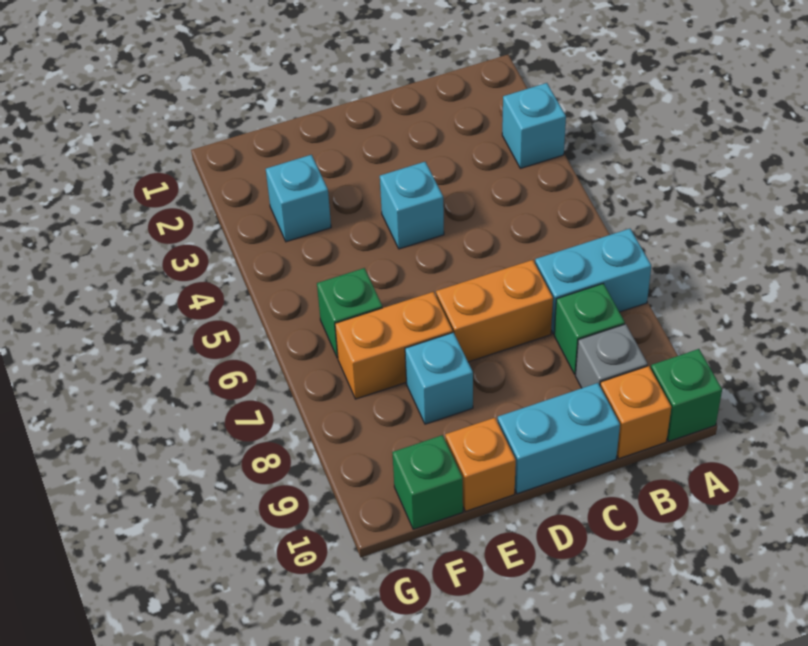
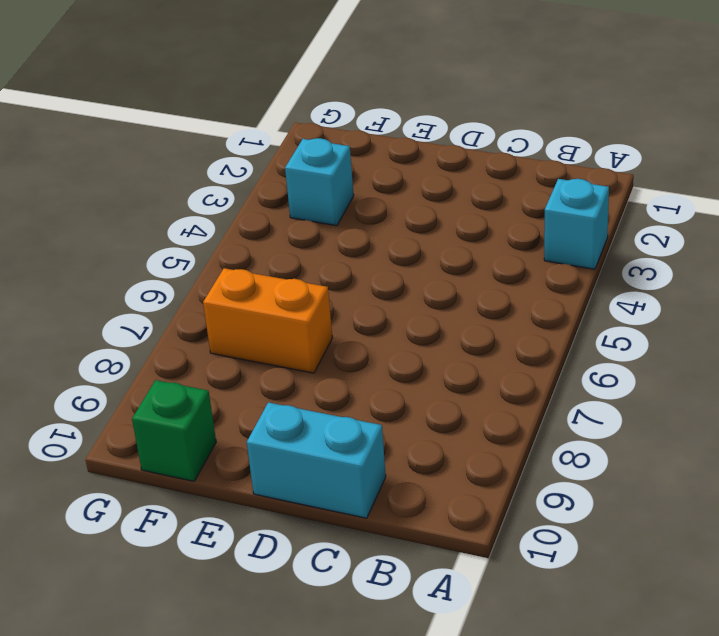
none -> cyan 1x2 brick [535,229,651,334]
none -> green 1x1 brick [651,349,722,441]
none -> green 1x1 brick [554,284,625,374]

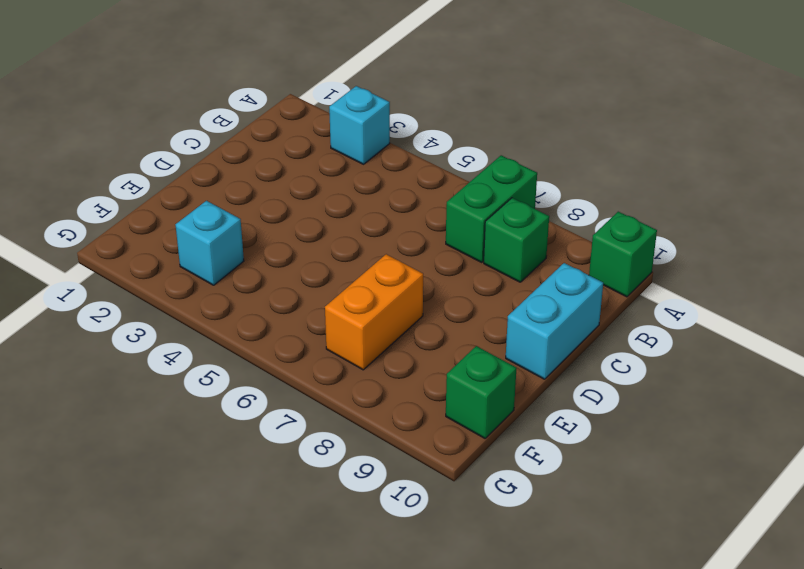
green 1x2 brick [446,155,537,262] -> cyan 1x2 brick [535,229,651,334]
none -> grey 1x1 brick [575,324,648,388]
none -> orange 1x1 brick [600,366,671,459]
none -> orange 1x2 brick [436,260,553,362]

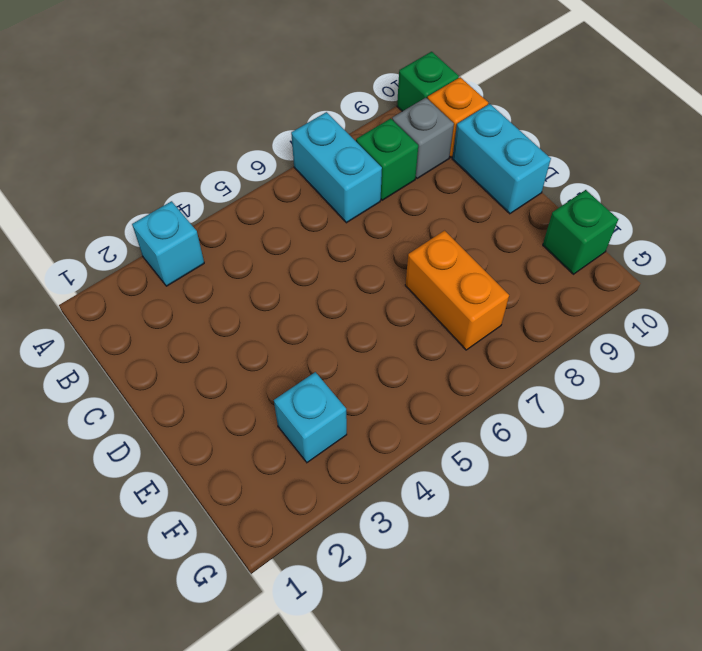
none -> orange 1x2 brick [436,260,553,362]
none -> cyan 1x1 brick [380,162,444,249]
none -> cyan 1x1 brick [405,333,473,424]

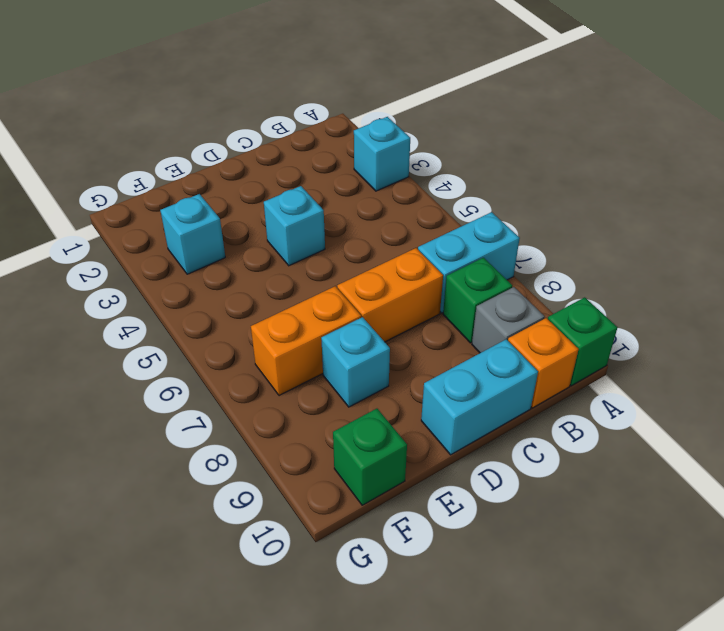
none -> orange 1x1 brick [445,418,516,511]
none -> green 1x1 brick [317,268,382,358]

